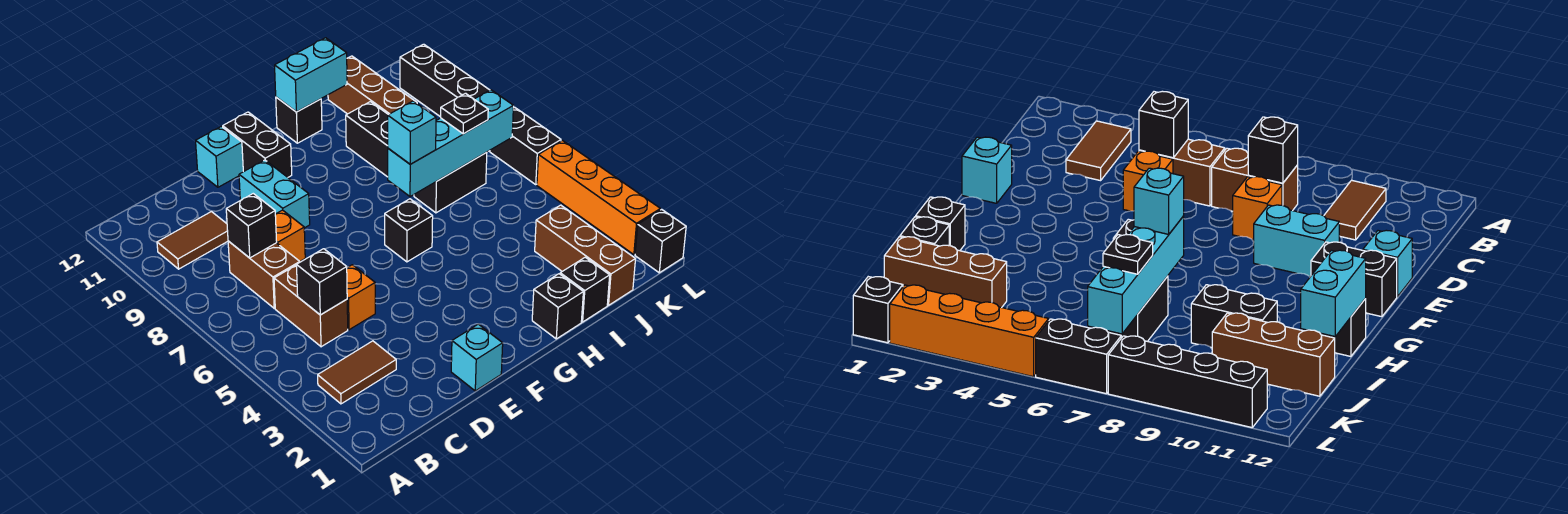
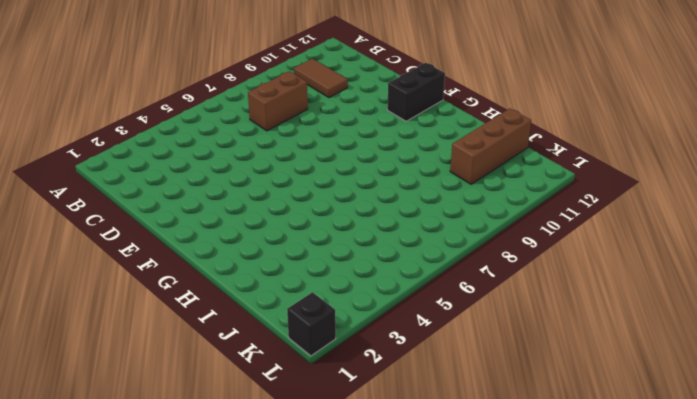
none -> brown 1x2 tile [318,341,396,404]
none -> brown 1x2 brick [274,265,348,347]
none -> orange 1x1 brick [347,265,375,330]

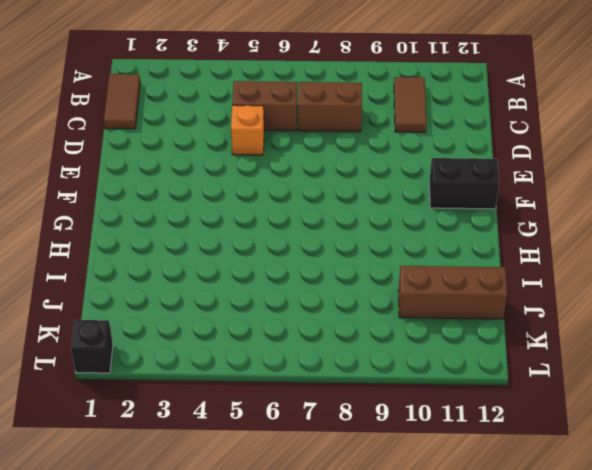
brown 1x2 tile [104,74,140,129] -> brown 1x2 tile moved to [318,341,396,404]
none -> orange 1x1 brick [275,210,305,261]
none -> cyan 1x1 brick [451,324,503,391]
none -> cyan 1x2 brick [239,160,310,228]

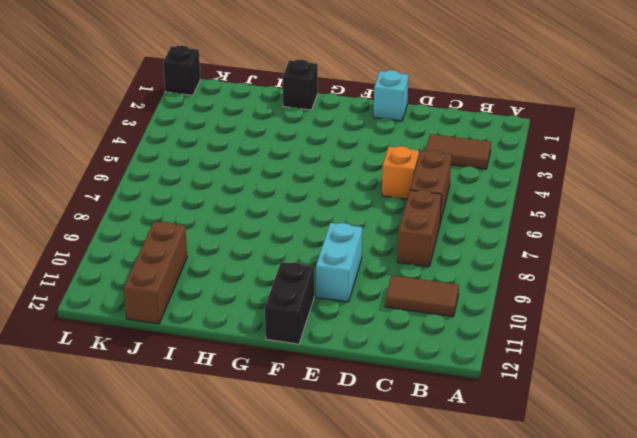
none -> orange 1x1 brick [275,210,305,261]
none -> cyan 1x1 brick [196,126,243,187]
none -> black 1x1 brick [385,199,433,262]

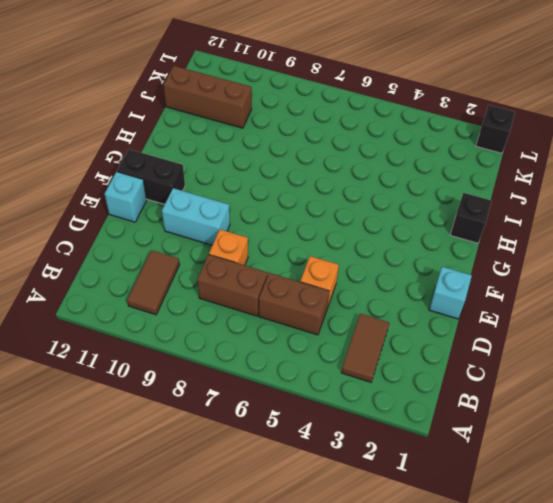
none -> black 1x1 brick [385,199,433,262]
none -> black 1x1 brick [276,97,322,143]
none -> black 1x1 brick [560,257,610,322]

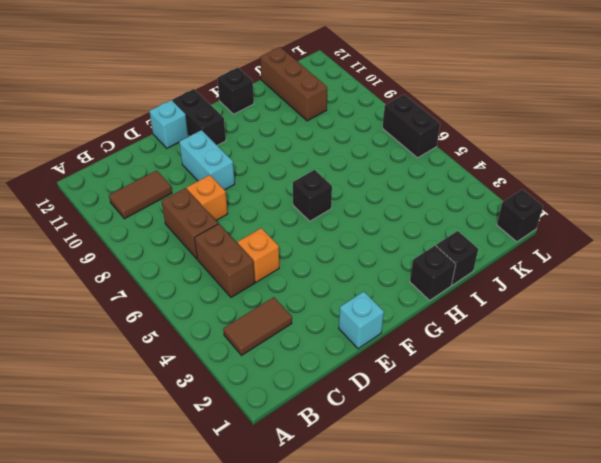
none -> black 1x2 brick [414,152,487,213]
none -> black 1x2 brick [346,102,388,177]
none -> brown 1x3 brick [535,205,635,305]

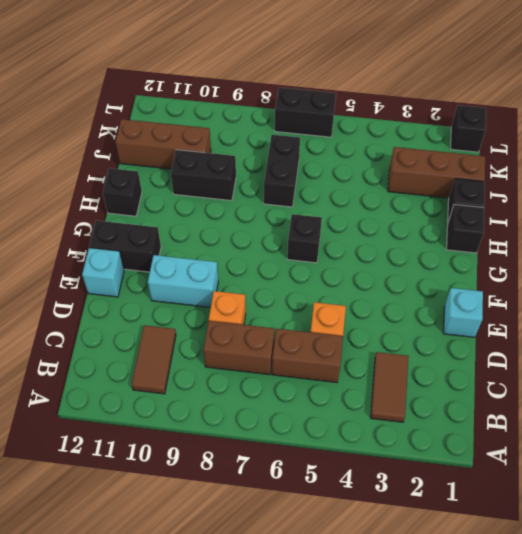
none -> orange 1x4 brick [537,140,660,255]
none -> black 1x4 brick [400,44,514,151]
none -> black 1x1 brick [297,249,347,315]

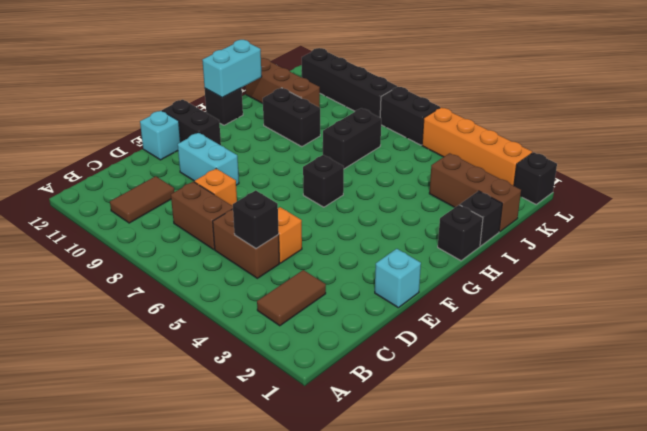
none -> black 1x1 brick [226,194,277,258]
none -> cyan 1x4 brick [388,90,513,197]
none -> cyan 1x1 brick [388,101,436,164]

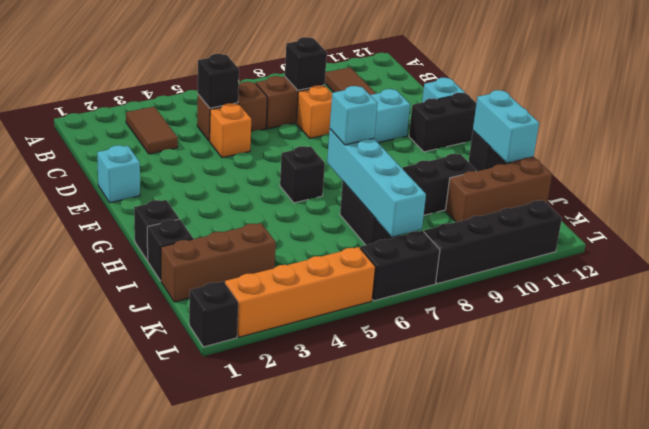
none -> black 1x1 plate [441,93,488,134]

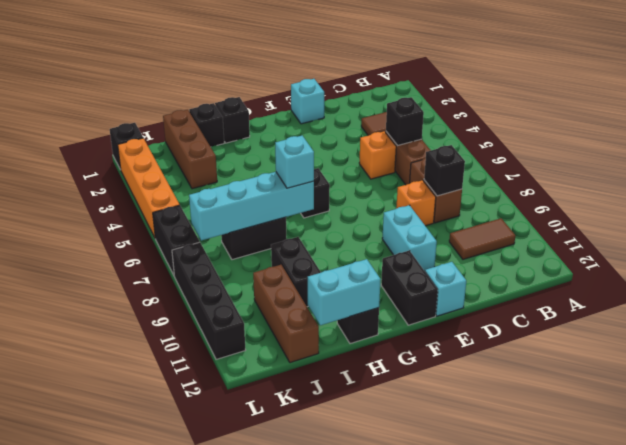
none -> black 1x1 plate [441,93,488,134]

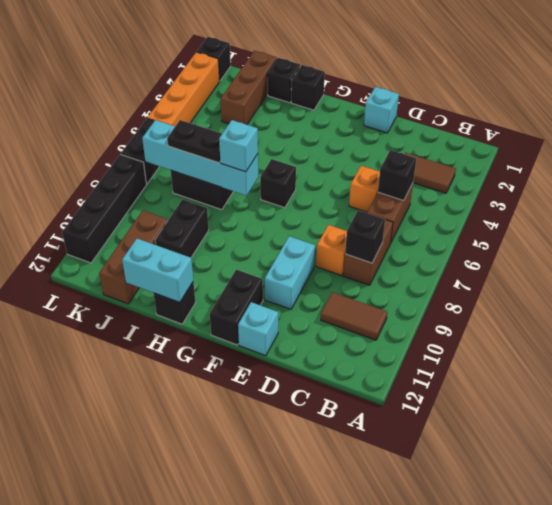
black 1x2 plate [167,120,222,163] -> black 1x1 plate [441,93,488,134]

